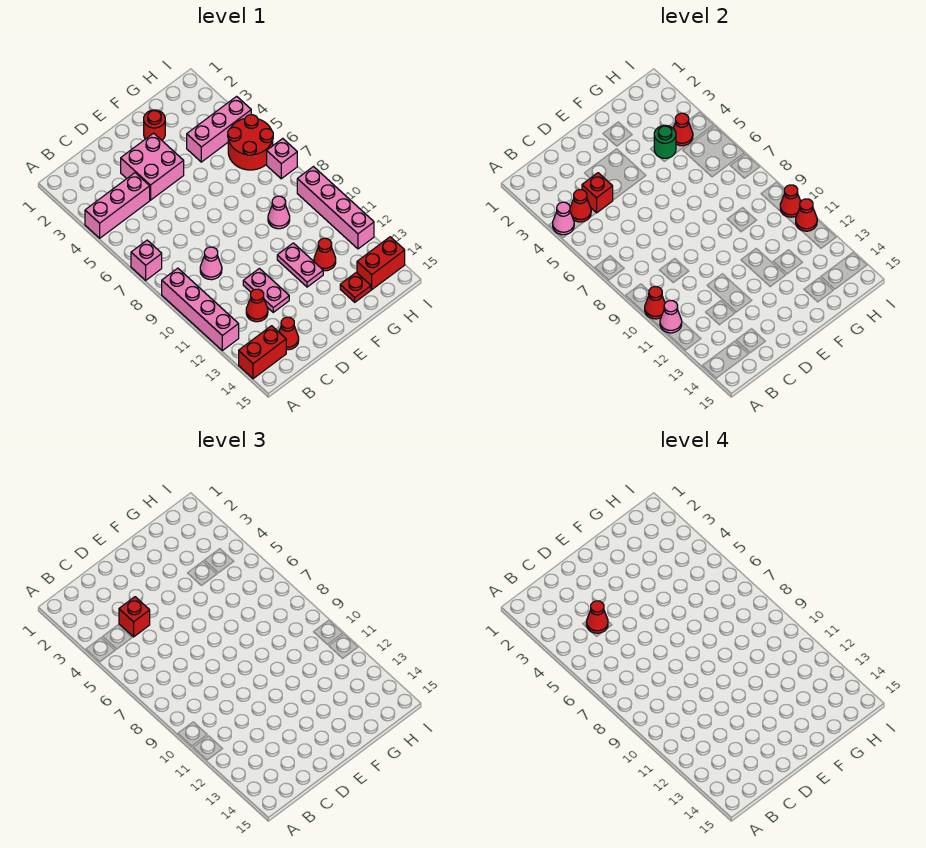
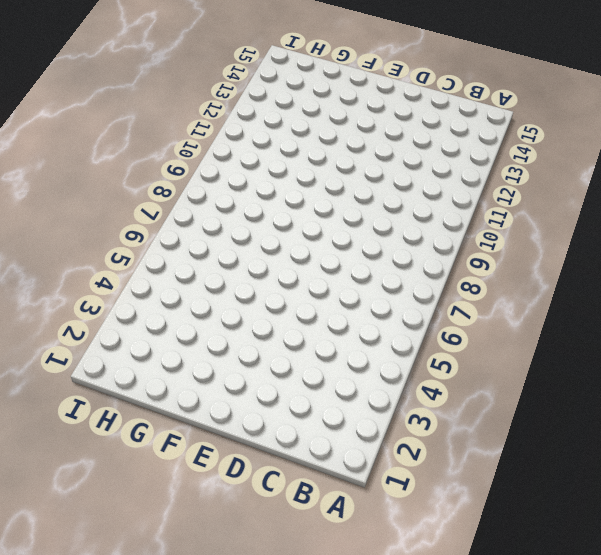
none -> pink 1x3 brick [85,173,150,238]
none -> pink 1x1 brick [131,240,162,280]
none -> pink 1x4 brick [162,268,239,351]
none -> red 1x2 brick [239,326,286,379]

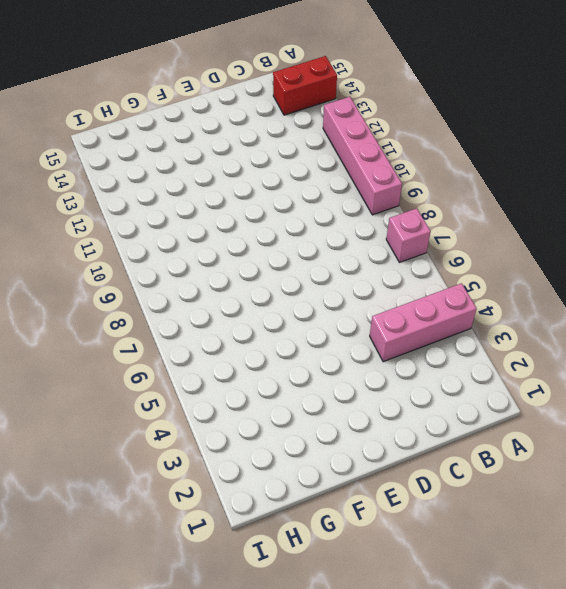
none -> pink 1x1 cone [200,247,222,280]
none -> red 1x1 cone [246,289,268,322]
none -> red 1x1 cone [279,317,299,350]
none -> pink 2x2 brick [121,133,184,200]

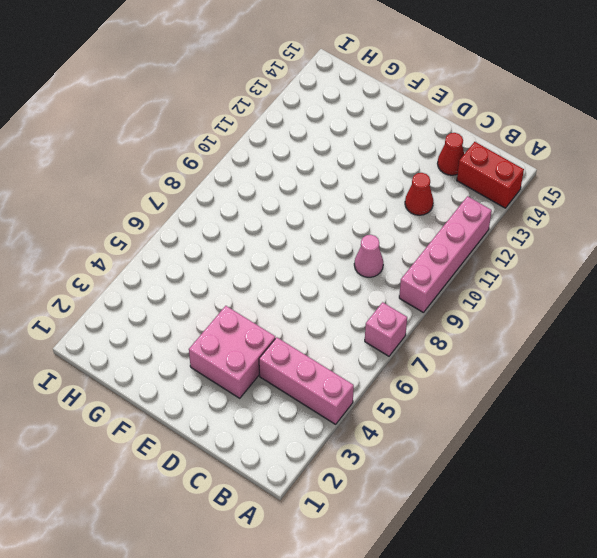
none -> pink 1x2 plate [243,268,289,312]
none -> red 1x1 round brick [144,110,165,140]
none -> pink 1x2 plate [277,243,323,287]
none -> pink 1x3 brick [187,96,251,162]

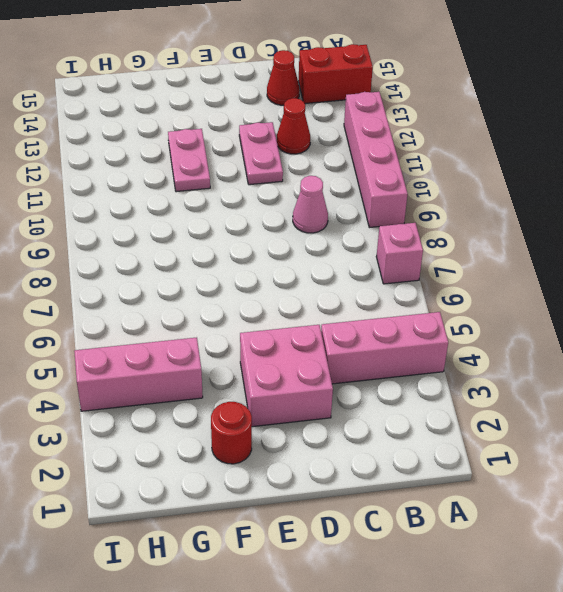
none -> pink 1x1 cone [268,196,290,229]
none -> red 1x1 cone [314,238,336,271]
none -> red 1x1 plate [340,272,371,302]
none -> red 2x2 round brick [228,115,273,170]

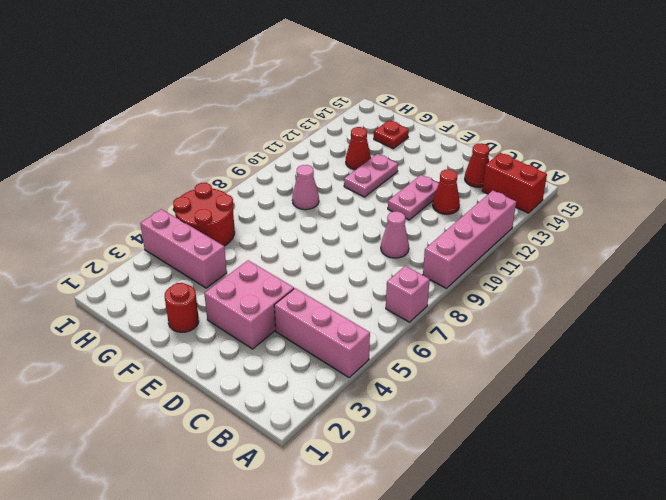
none -> red 1x2 brick [357,237,405,290]
none -> pink 1x1 brick [267,139,297,179]
none -> pink 1x4 brick [297,167,374,249]
none -> pink 1x1 cone [553,202,574,235]

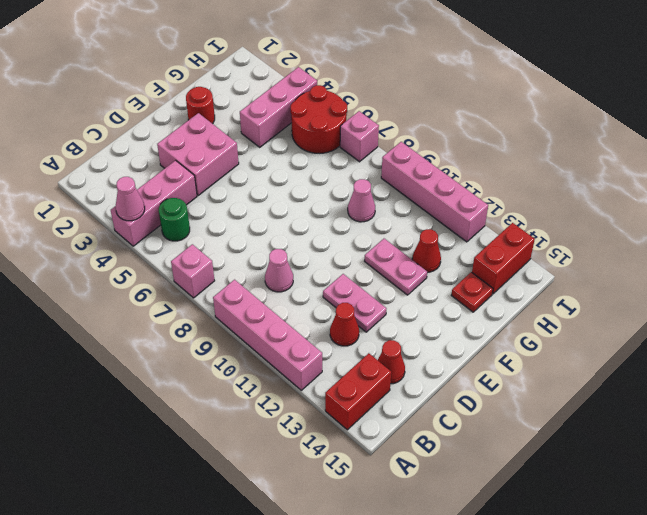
green 1x1 round brick [159,198,190,241] -> green 1x1 round brick moved to [654,125,676,158]
none -> red 1x1 cone [645,287,665,319]
none -> pink 1x1 cone [660,301,682,333]
none -> red 1x1 cone [570,190,591,222]
none -> red 1x1 brick [582,173,613,213]

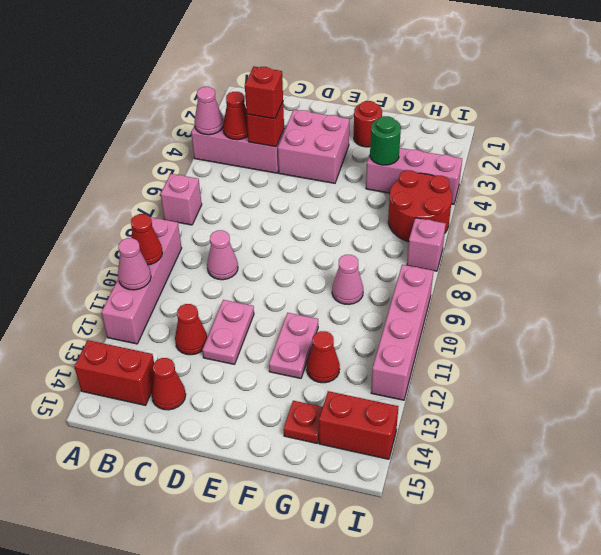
none -> red 1x1 cone [673,113,693,146]
none -> red 1x1 cone [780,185,801,217]
none -> red 1x1 cone [796,199,817,231]
none -> red 1x1 cone [586,601,608,633]

